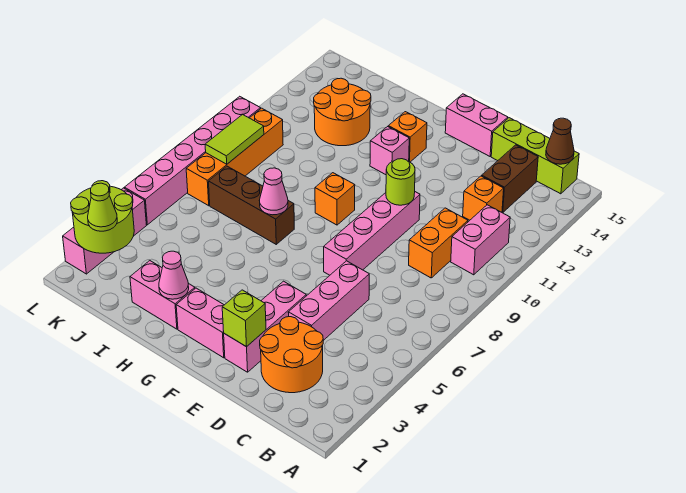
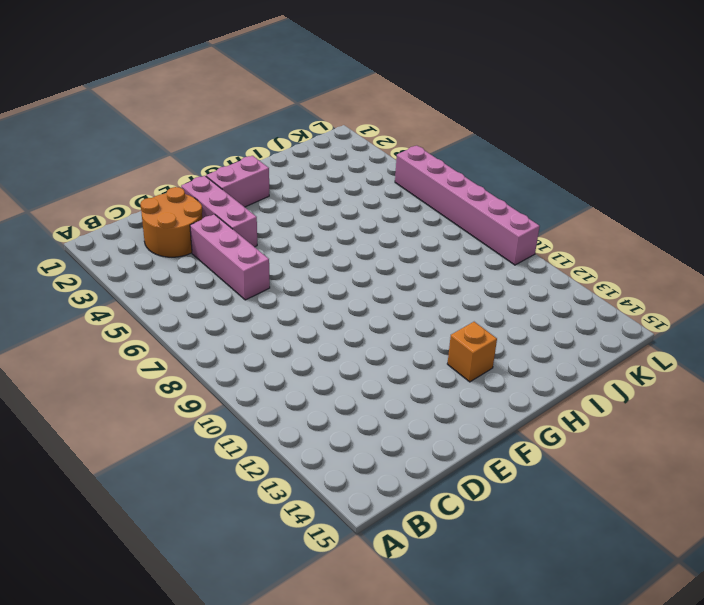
none -> pink 1x2 brick [451,205,510,275]
none -> lime 1x3 brick [491,118,579,194]
none -> orange 1x2 brick [409,208,468,278]

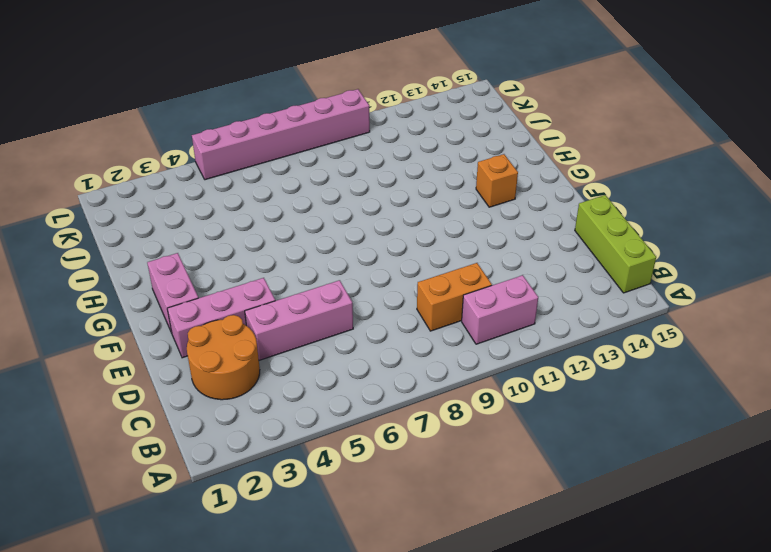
none -> orange 1x1 brick [463,176,504,220]
none -> brown 1x2 brick [482,145,538,213]
none -> pink 1x4 brick [324,192,420,275]

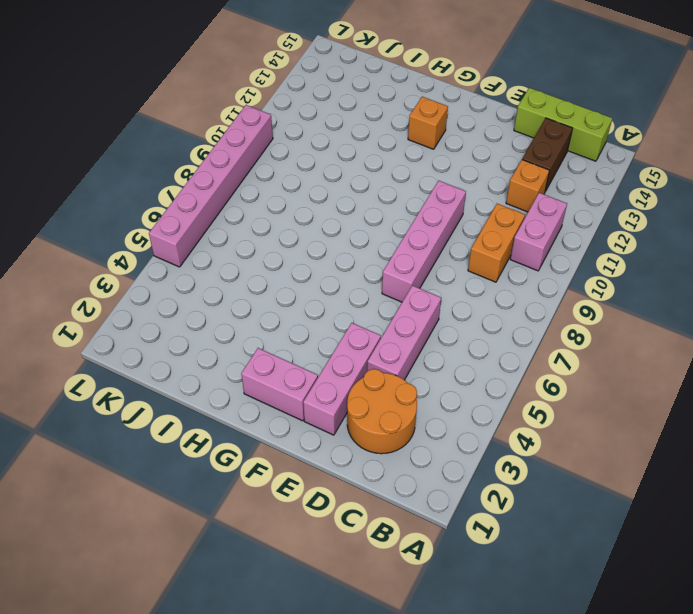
none -> pink 1x2 brick [445,94,508,156]
none -> orange 1x1 brick [315,173,355,225]
none -> pink 1x1 brick [370,127,409,175]

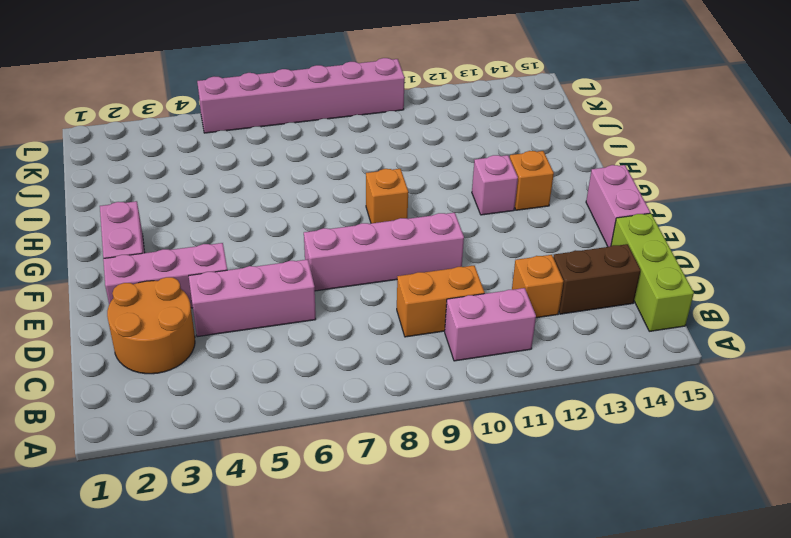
none -> pink 1x2 brick [130,261,195,329]
none -> brown 1x3 brick [209,166,294,244]
none -> orange 2x2 round brick [314,78,371,146]

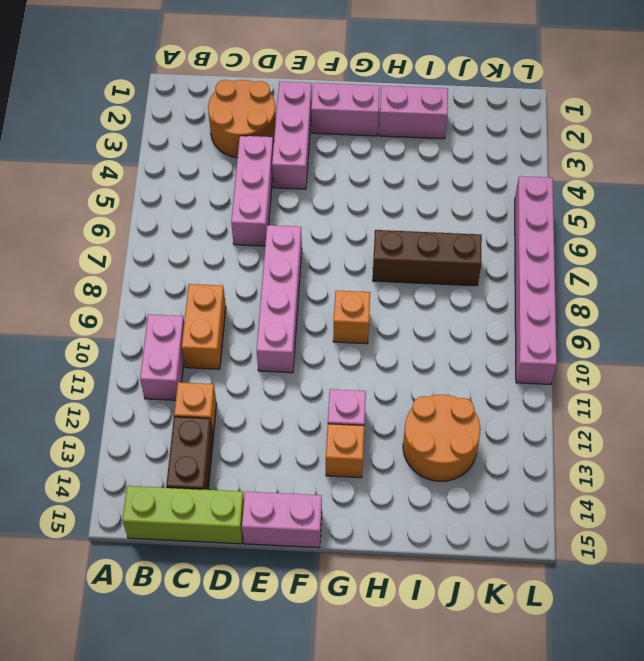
none -> orange 1x4 brick [186,108,283,206]
none -> pink 1x3 brick [63,188,146,274]
none -> brown 1x1 cone [546,118,574,164]

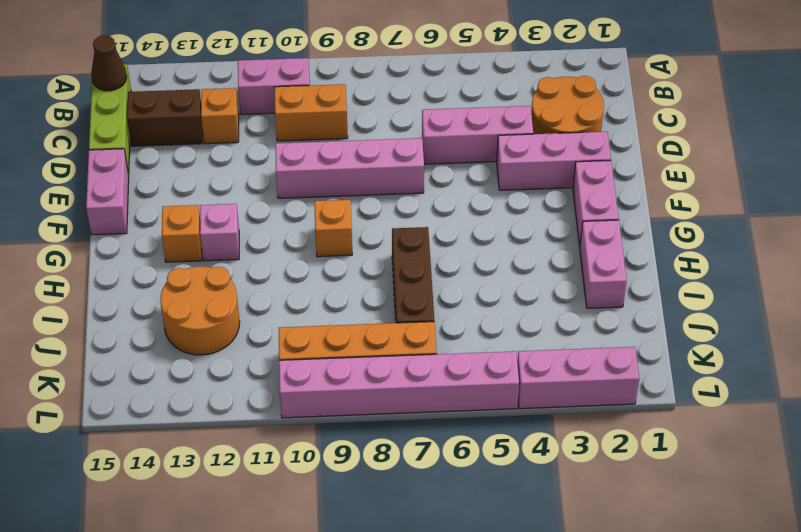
none -> lime 1x1 brick [222,290,266,347]
none -> lime 1x1 round brick [386,159,415,205]
none -> pink 1x1 cone [159,251,189,299]

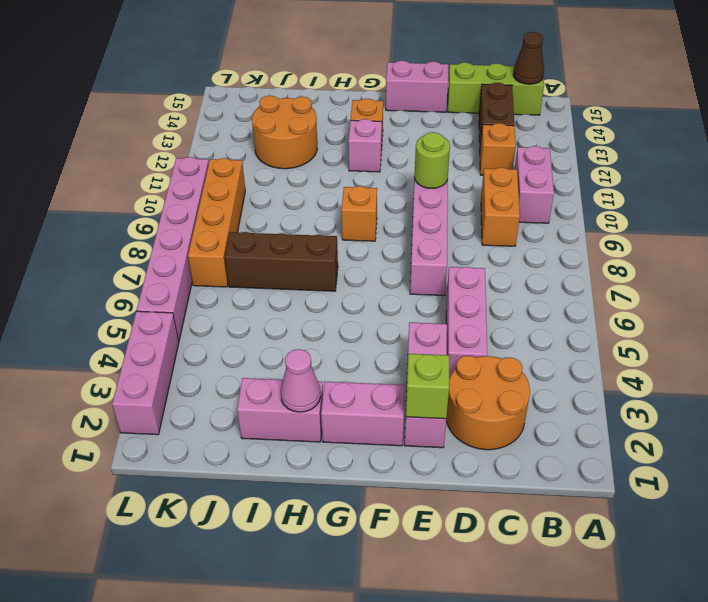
none -> pink 1x1 cone [259,168,288,215]
none -> lime 2x2 round brick [71,181,134,253]
none -> lime 1x2 tile [205,114,264,164]

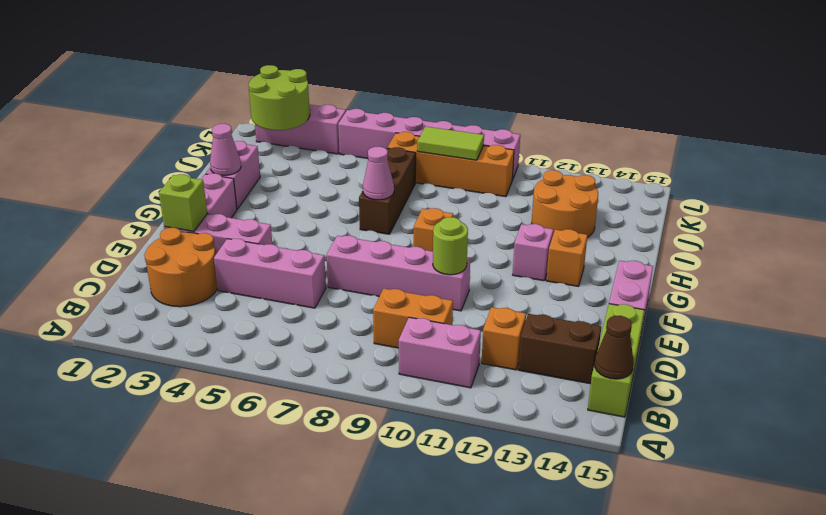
none -> lime 1x1 cone [88,183,117,231]

